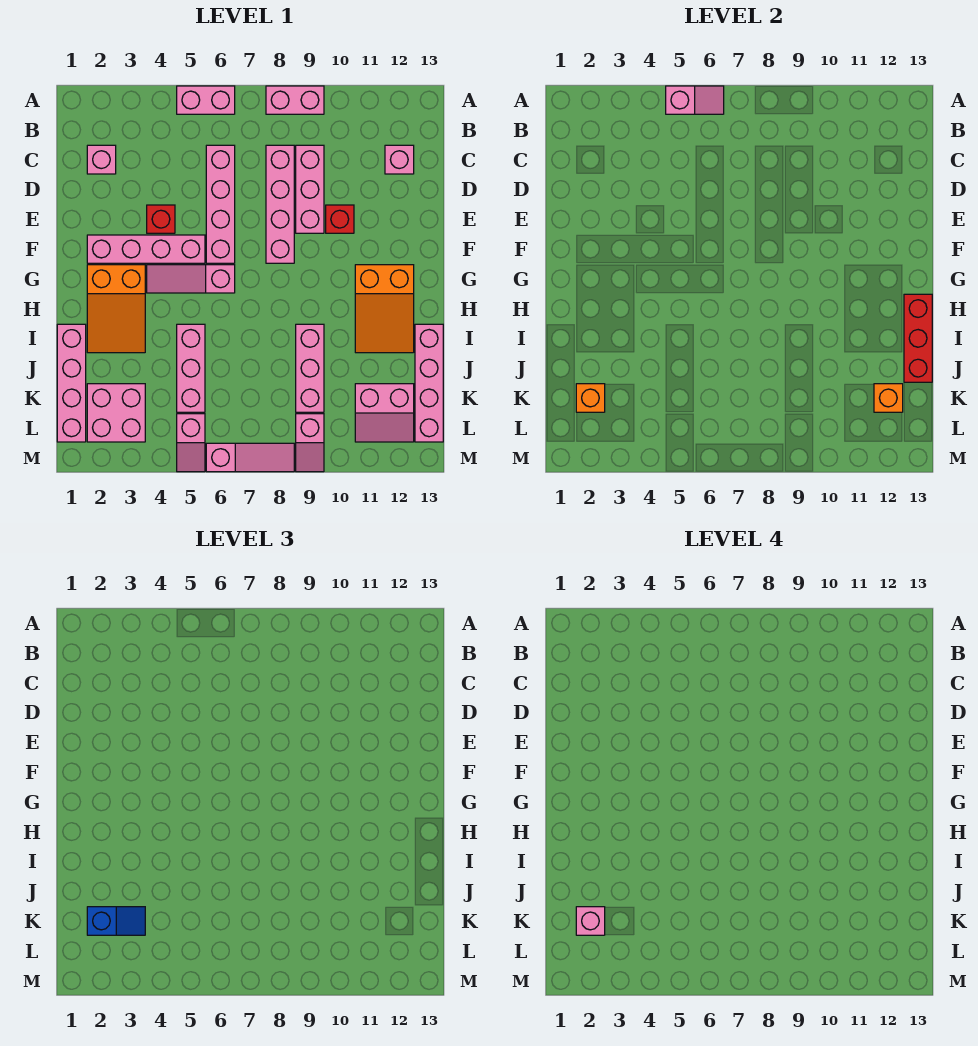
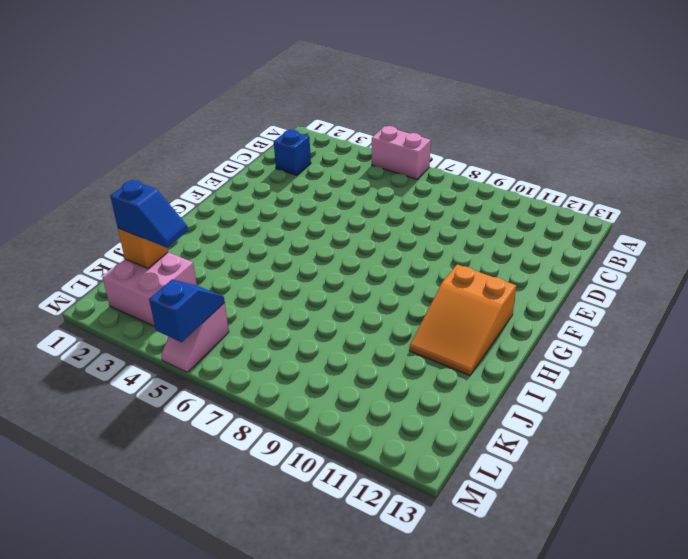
blue 1x1 brick [274,130,311,175] -> pink 1x1 brick [87,145,116,174]
blue 1x2 slope [149,279,225,342] -> none
none -> pink 1x2 brick [266,86,324,114]
none -> pink 1x4 brick [206,145,235,263]
none -> pink 1x4 brick [266,145,294,263]

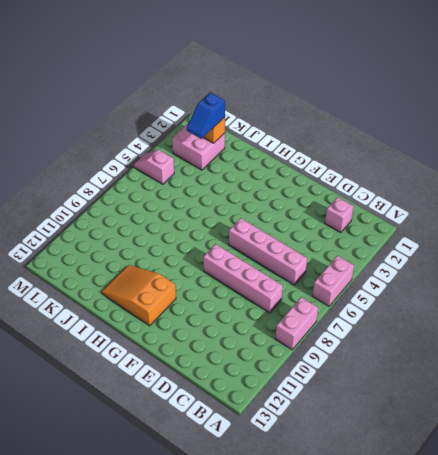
none -> pink 1x3 brick [296,145,324,233]
none -> pink 1x1 brick [385,145,414,174]
none -> red 1x1 brick [147,205,175,233]

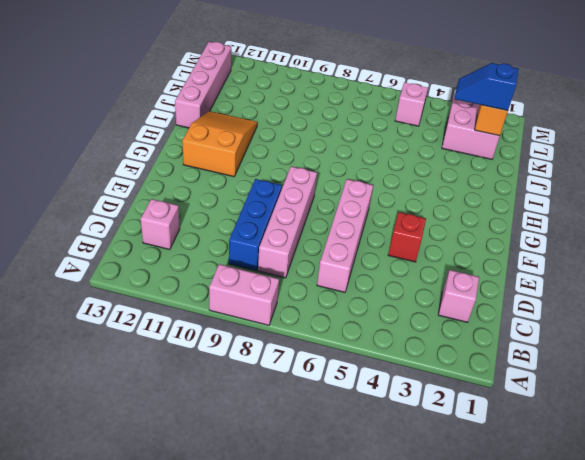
blue 1x3 brick [229,179,282,271] -> pink 1x3 brick [296,145,324,233]
none -> pink 1x2 brick [177,86,235,114]
none -> red 1x1 brick [326,205,354,233]
none -> pink 1x4 brick [87,235,205,263]

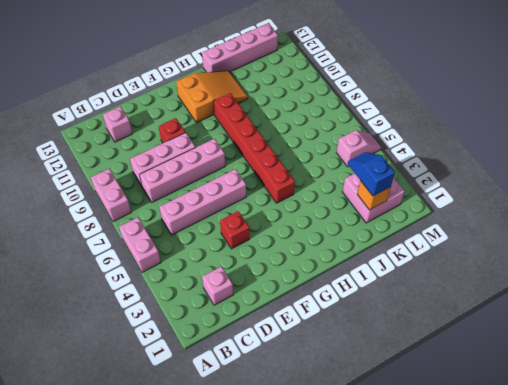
red 1x6 brick [213,93,295,203] -> none
none -> pink 1x4 brick [87,235,205,263]
none -> orange 2x3 slope [87,265,145,353]
none -> pink 1x3 slope [147,265,235,293]

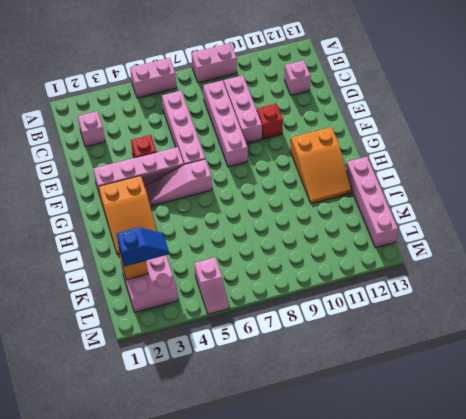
none -> pink 1x4 brick [57,324,86,442]
none -> pink 1x3 brick [177,324,205,412]
none -> pink 1x3 brick [296,324,324,412]

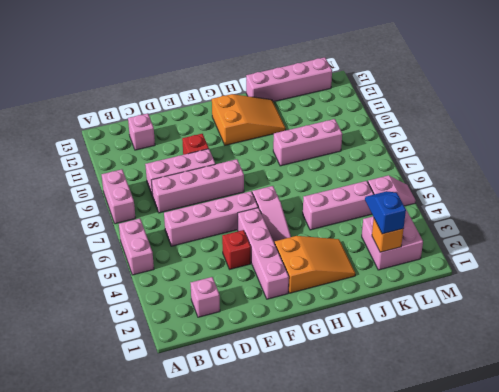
none -> pink 1x4 brick [57,324,86,442]
none -> pink 2x2 slope [355,384,414,442]
none -> pink 1x2 slope [296,414,324,472]

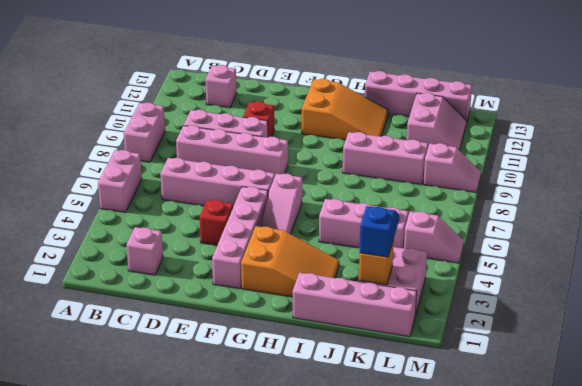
none -> pink 1x3 slope [206,443,294,472]
none -> pink 1x2 slope [666,86,724,114]
none -> red 1x3 brick [904,294,932,382]

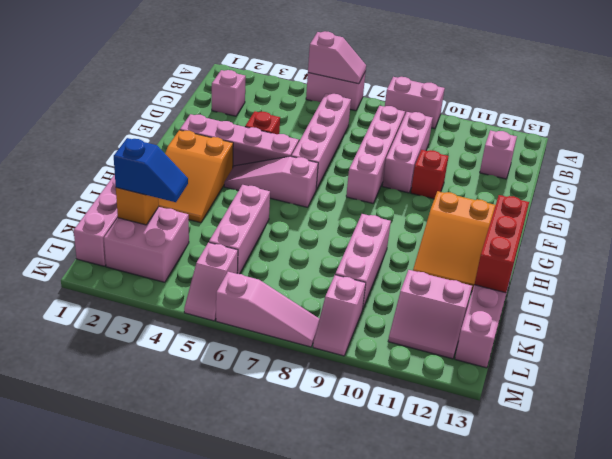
none -> orange 1x1 brick [874,384,903,412]
none -> pink 1x1 brick [576,907,605,935]

